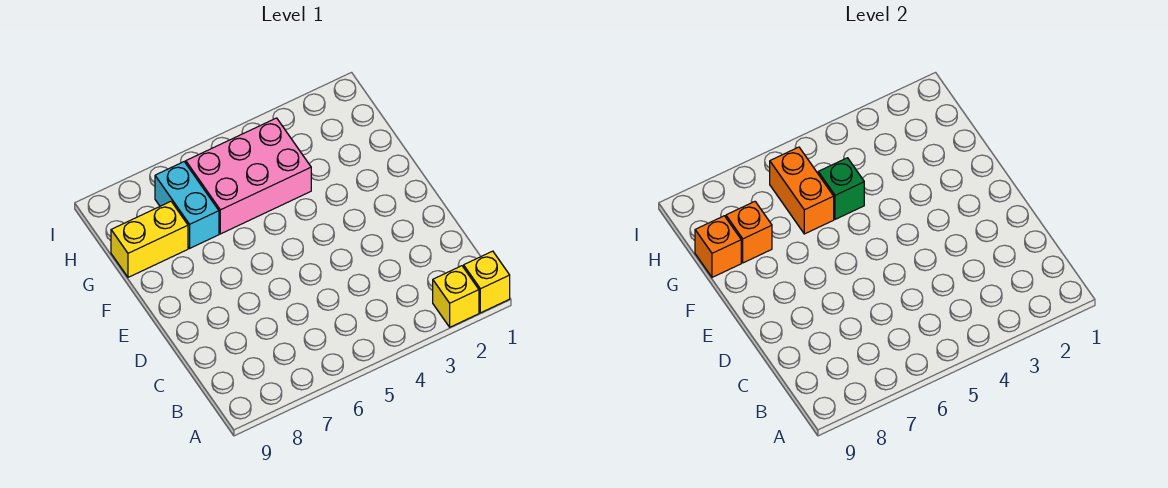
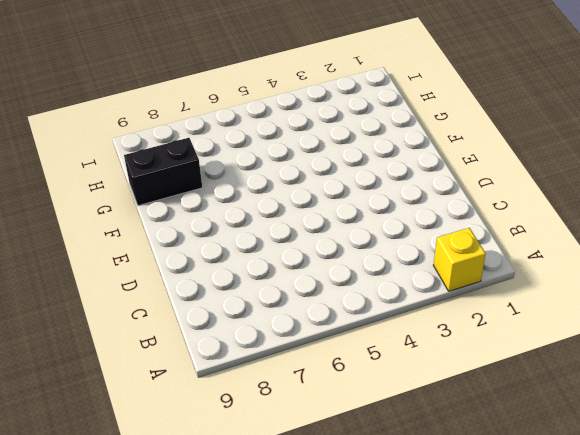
black 1x2 brick [124,138,202,206] -> yellow 1x2 brick [111,202,188,277]
none -> yellow 1x1 brick [464,251,510,313]
none -> pink 2x3 brick [186,118,311,234]

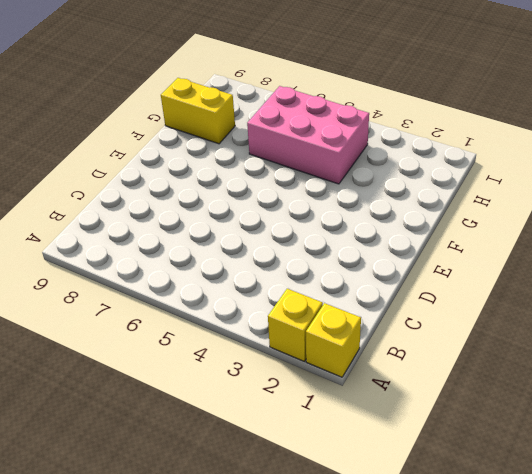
none -> cyan 1x2 brick [155,162,219,248]
none -> green 1x1 brick [818,158,864,219]

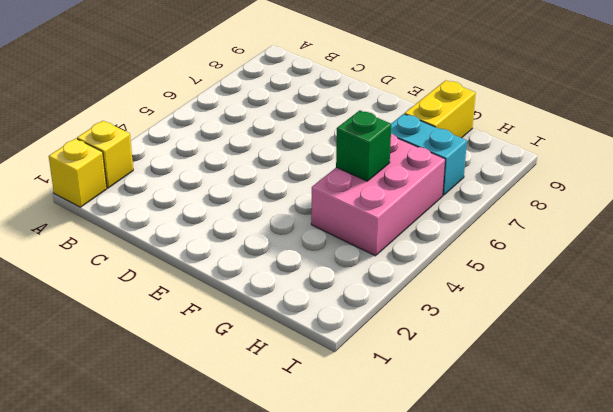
none -> orange 1x2 brick [770,147,834,234]
none -> orange 1x1 brick [726,202,772,263]

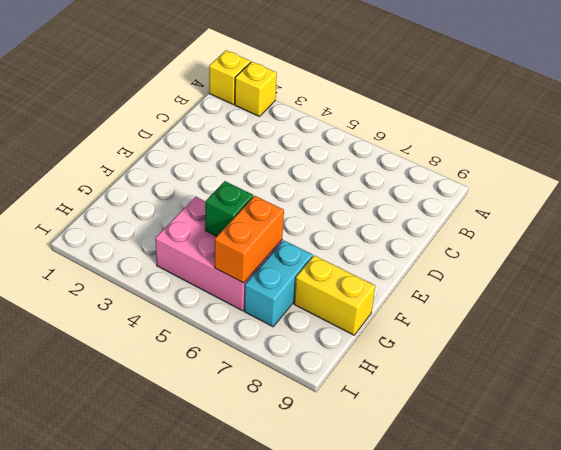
none -> orange 1x1 brick [726,202,772,263]
none -> orange 1x1 brick [695,216,741,277]

